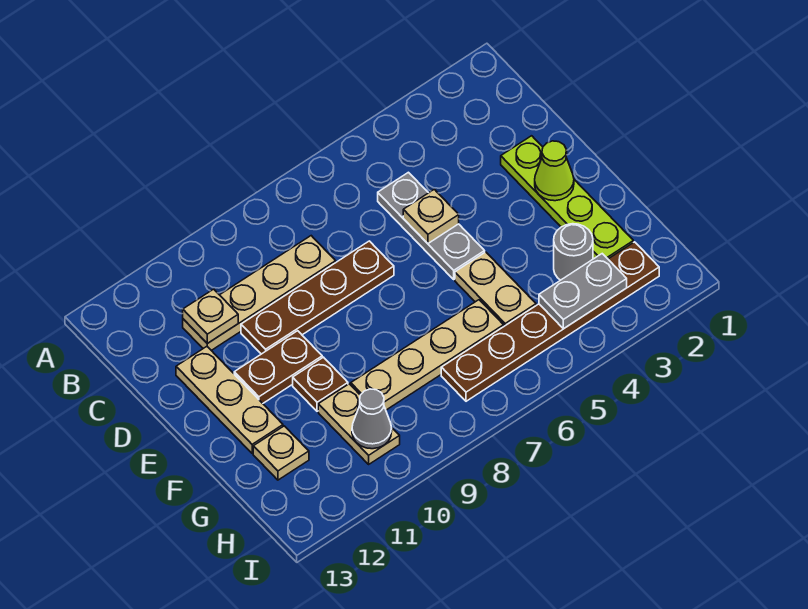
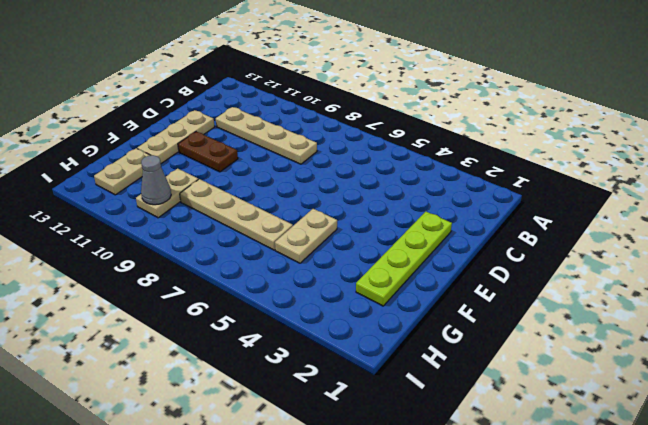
tan 1x2 plate [94,148,151,195] -> tan 1x1 plate [253,426,309,480]
none -> grey 1x3 plate [378,172,485,279]
none -> brown 1x4 plate [241,241,394,354]
none -> brown 1x1 plate [293,357,348,411]

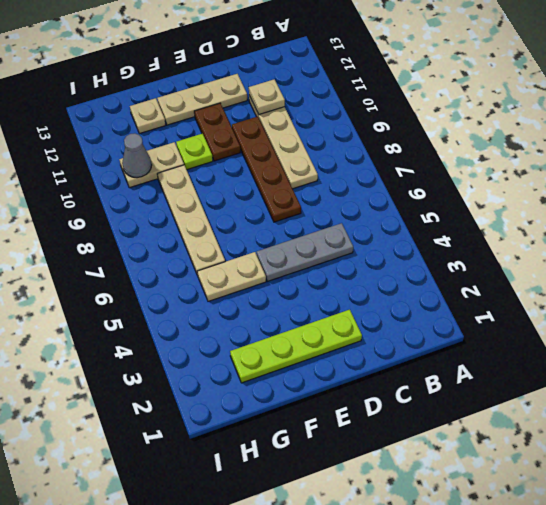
lime 1x1 plate [176,134,213,170] -> brown 1x1 plate [293,357,348,411]
none -> grey 1x1 round brick [554,224,593,280]
none -> brown 1x6 plate [441,242,659,401]
none -> tan 1x1 plate [403,189,459,243]

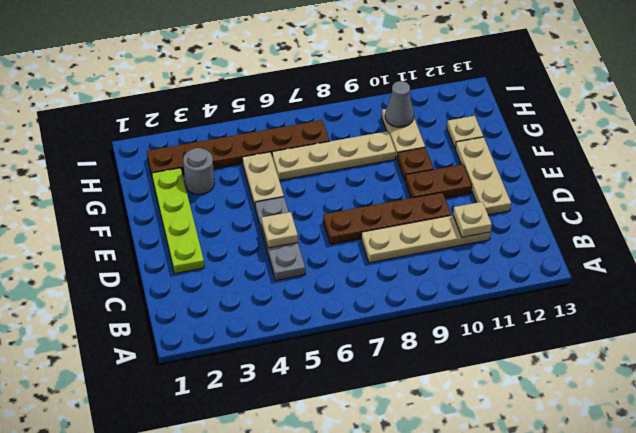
none -> lime 1x1 cone [535,141,574,201]
none -> grey 1x2 plate [539,254,627,329]

